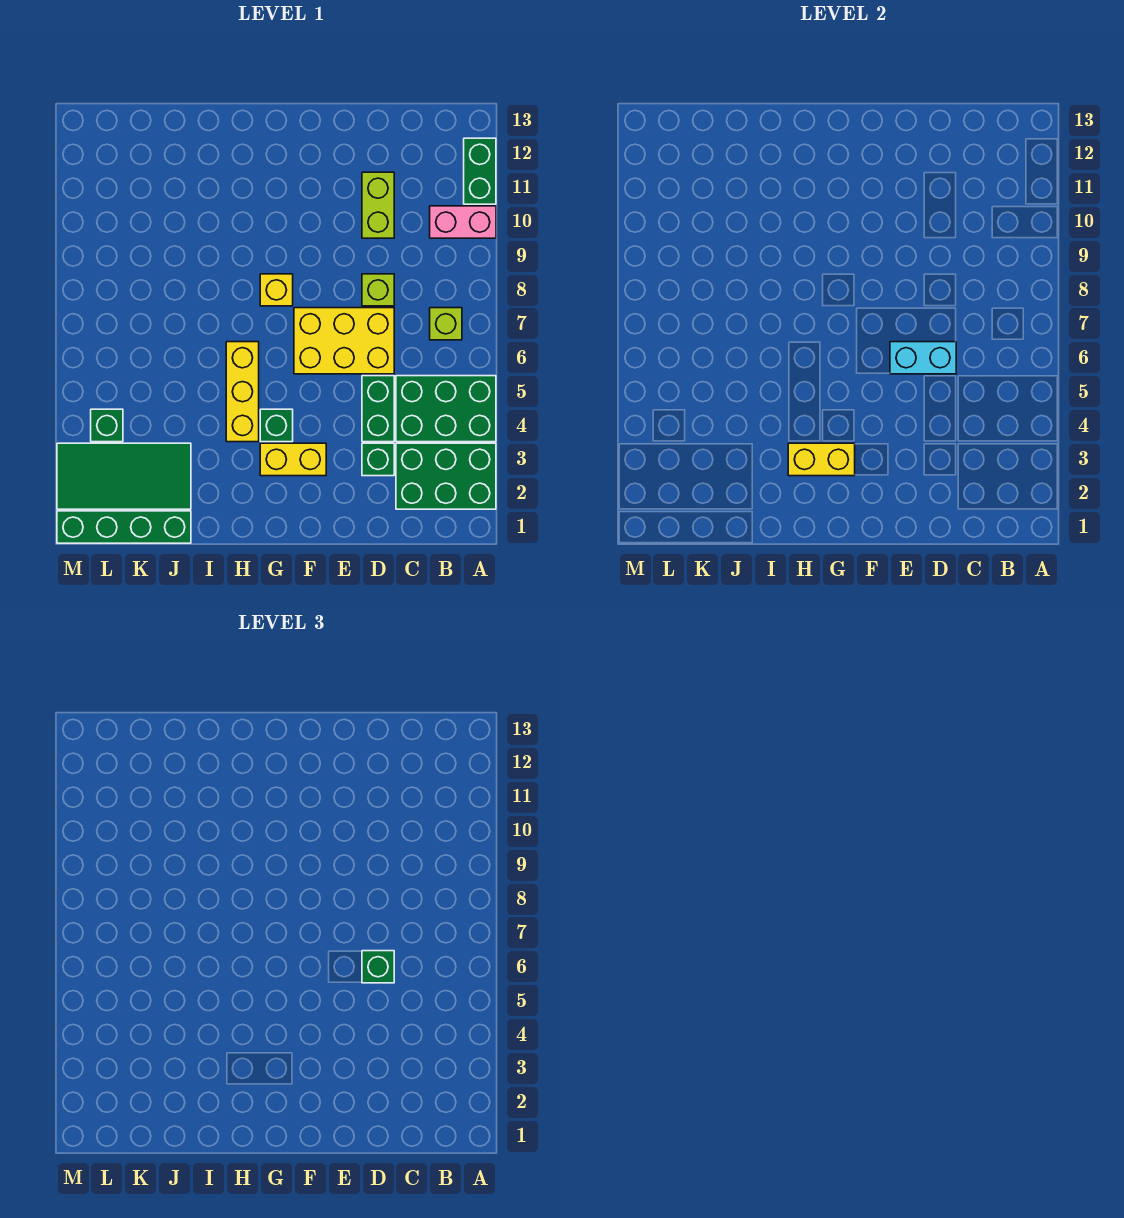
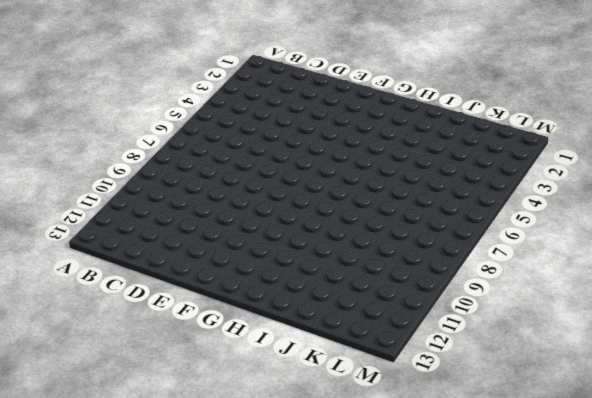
none -> green 2x3 brick [396,443,496,509]
none -> green 2x3 brick [396,376,496,442]
none -> pink 1x2 brick [430,206,496,238]

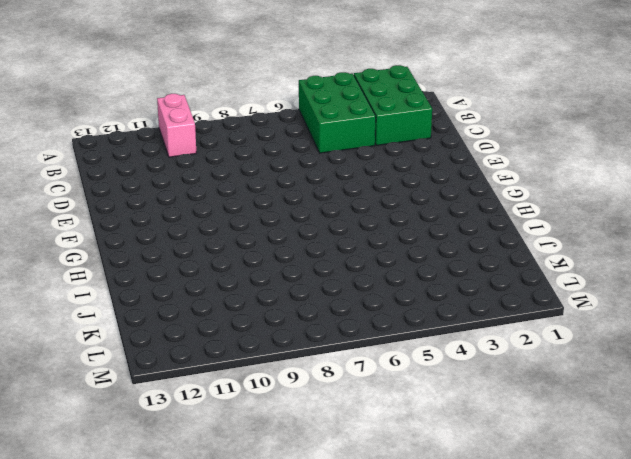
none -> green 1x2 brick [464,138,496,204]
none -> lime 1x1 brick [430,308,462,340]
none -> green 1x1 brick [362,443,394,476]

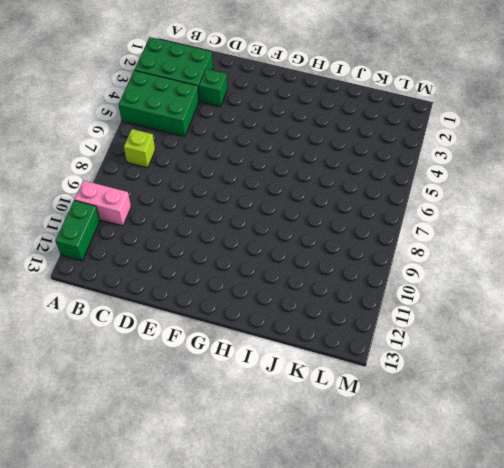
none -> green 1x2 brick [362,376,394,442]
none -> yellow 2x3 brick [294,308,394,374]
none -> lime 1x1 brick [362,274,394,306]

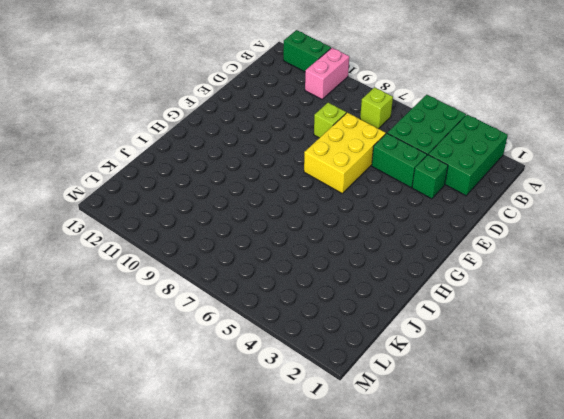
none -> lime 1x2 brick [362,172,394,238]
none -> yellow 1x2 brick [260,443,326,476]
none -> green 1x1 brick [260,409,293,442]

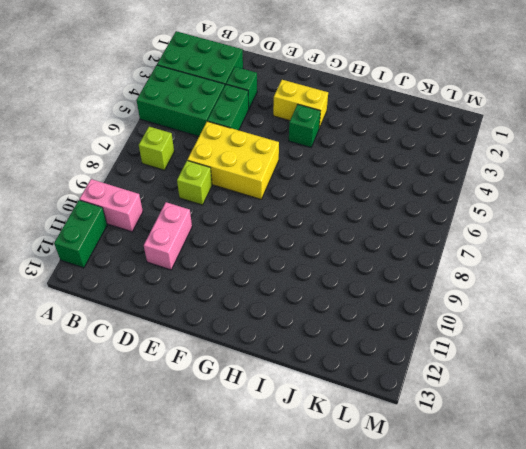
pink 1x2 brick [144,202,192,270] -> lime 1x2 brick [362,172,394,238]
none -> yellow 1x1 brick [260,274,293,306]
none -> yellow 1x3 brick [226,342,259,442]
none -> green 1x4 brick [57,511,191,543]

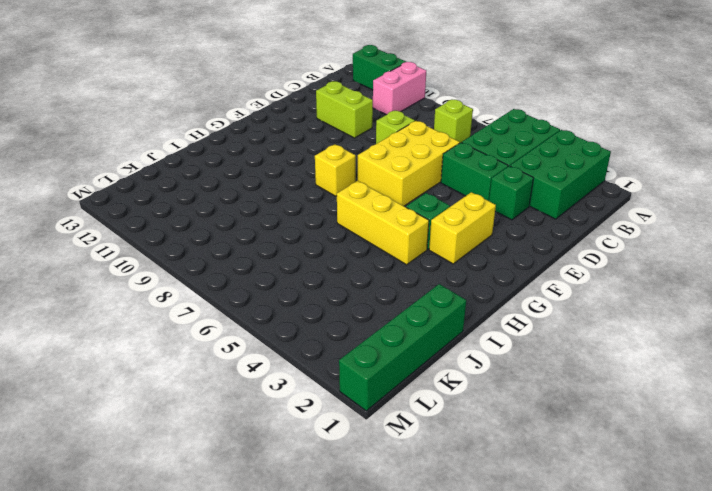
none -> green 2x4 tile [57,443,191,509]
none -> green 1x1 brick [91,409,123,442]
none -> cyan 1x2 brick [890,342,956,374]

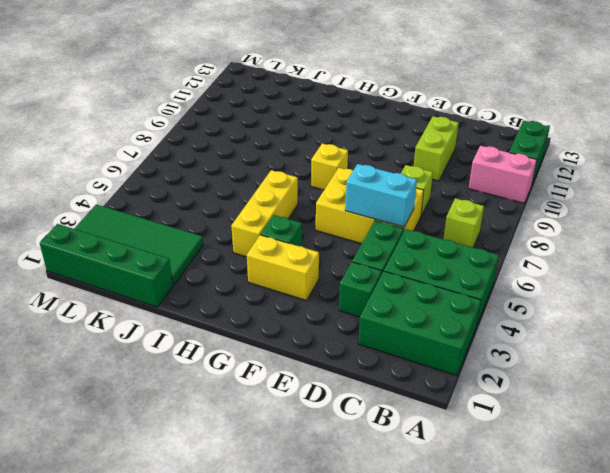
none -> green 1x1 brick [91,409,123,442]
none -> yellow 1x2 brick [788,443,855,476]
none -> green 1x1 brick [362,951,394,983]

